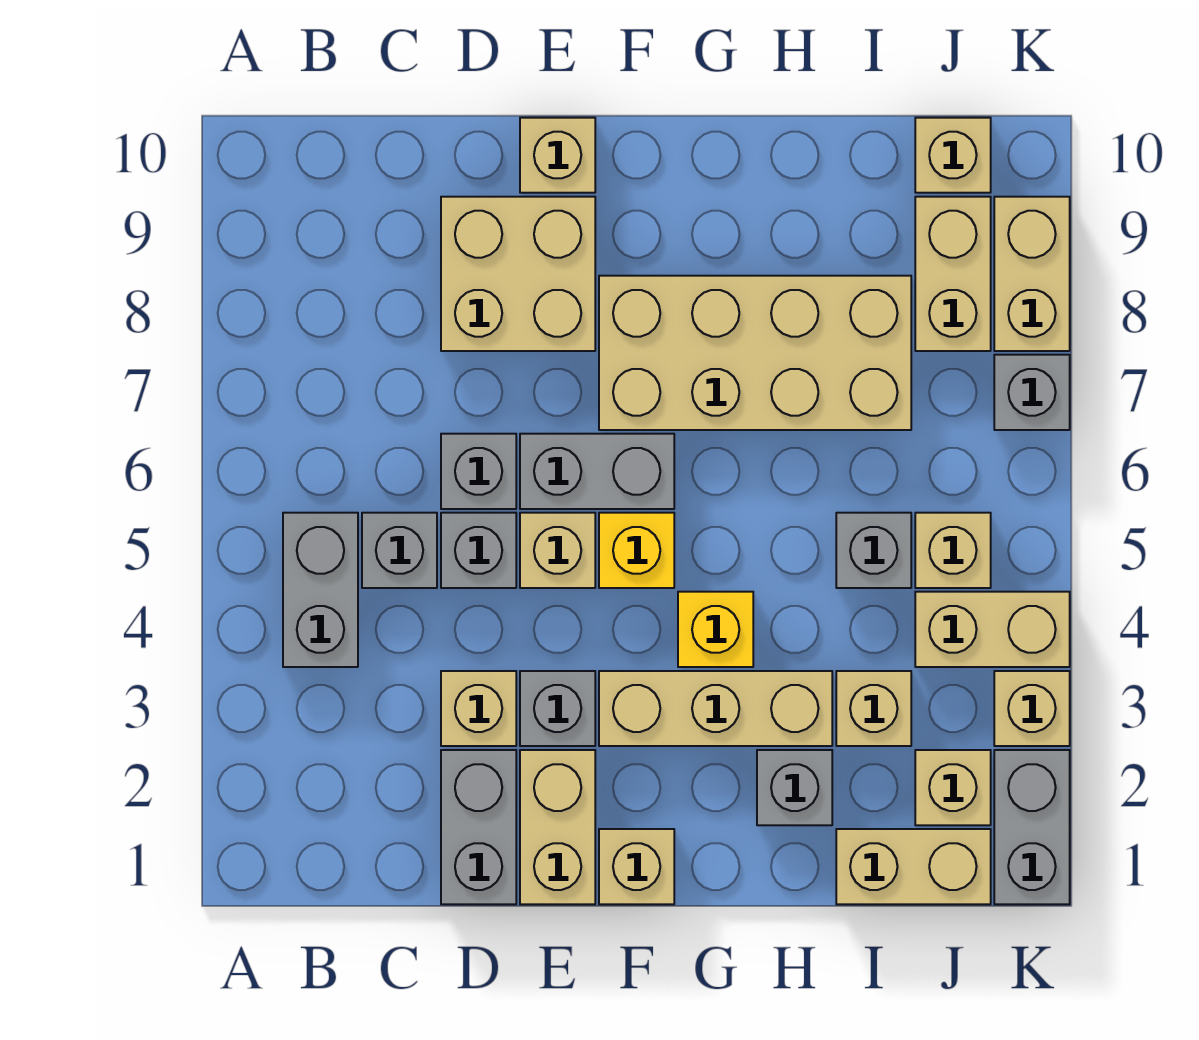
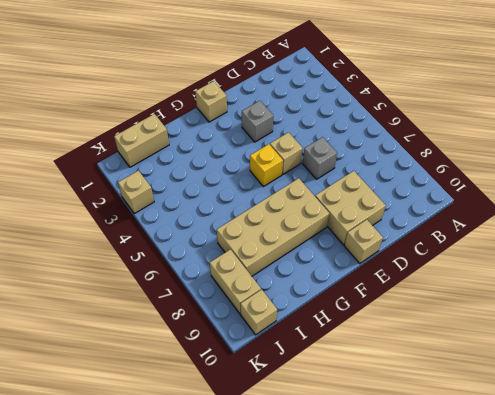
none -> grey 1x2 brick [283,513,358,667]
none -> grey 1x1 brick [362,513,437,588]
none -> grey 1x2 brick [441,750,516,904]
none -> tan 1x1 brick [441,671,516,746]

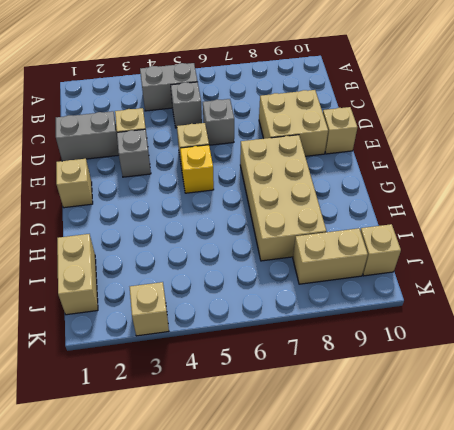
none -> grey 1x1 brick [441,513,516,588]
none -> tan 1x2 brick [520,750,595,904]
none -> grey 1x2 brick [520,434,674,509]
none -> tan 1x3 brick [599,671,832,746]

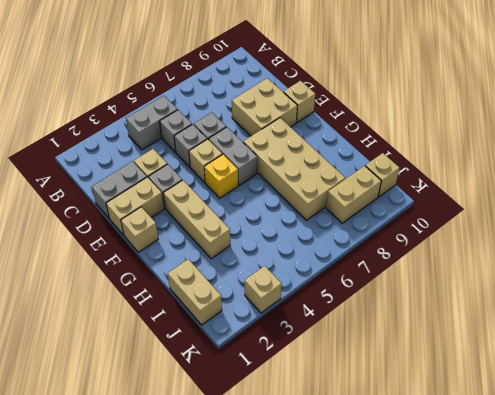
none -> yellow 1x1 brick [678,592,753,667]
none -> grey 1x1 brick [757,750,832,825]
none -> tan 1x1 brick [836,671,911,746]
none -> grey 1x1 brick [836,513,911,588]

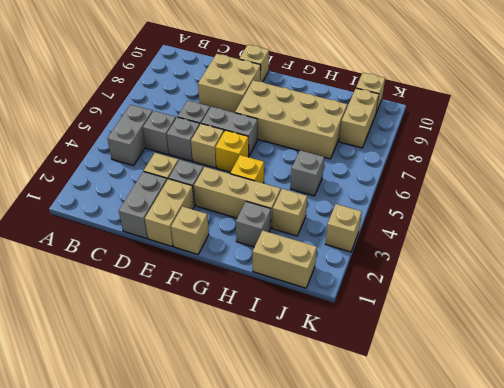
none -> tan 1x1 brick [915,750,991,825]
none -> tan 1x2 brick [915,592,1070,667]
none -> tan 1x1 brick [915,513,991,588]
none -> grey 1x2 brick [994,750,1070,904]

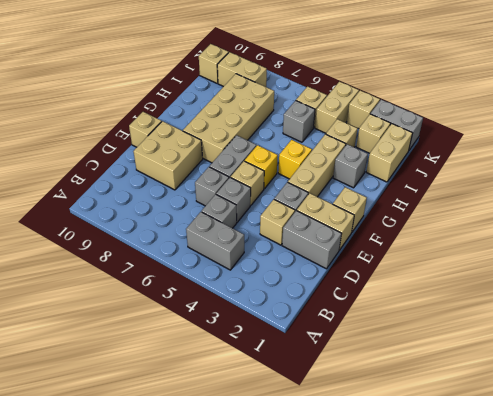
none -> grey 1x1 brick [994,355,1070,430]
none -> tan 1x2 brick [994,197,1070,351]

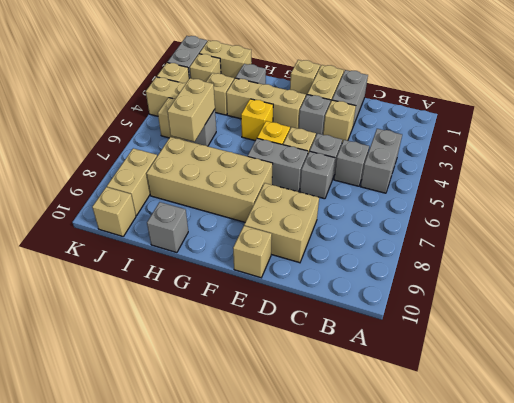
grey 1x1 brick [147,202,188,253] -> grey 1x1 brick moved to [994,355,1070,430]
tan 1x2 brick [167,78,215,142] -> tan 1x2 brick moved to [994,197,1070,351]

